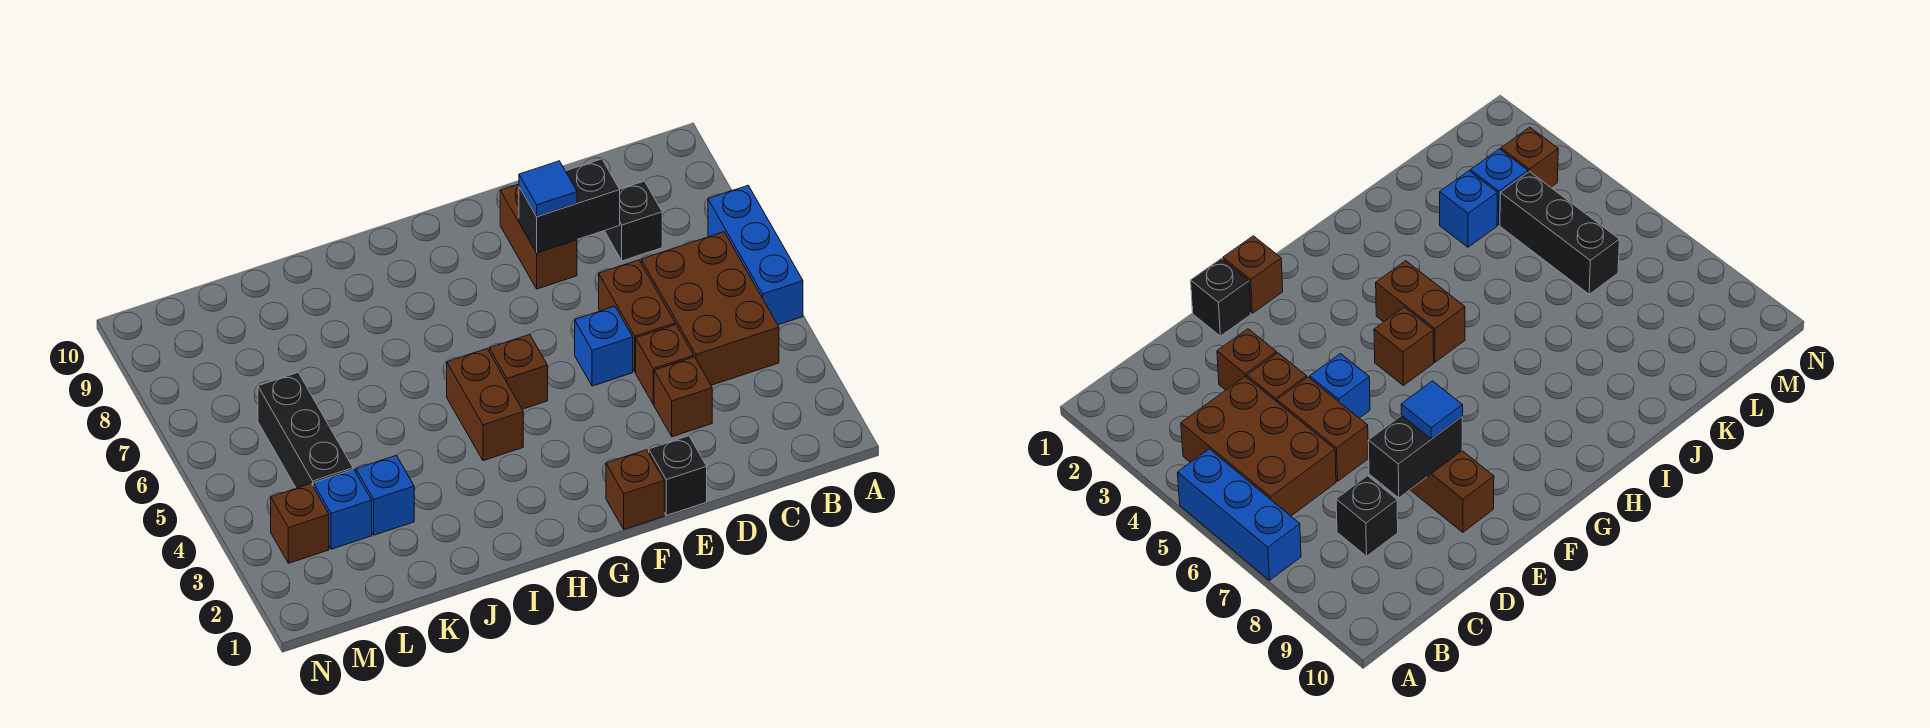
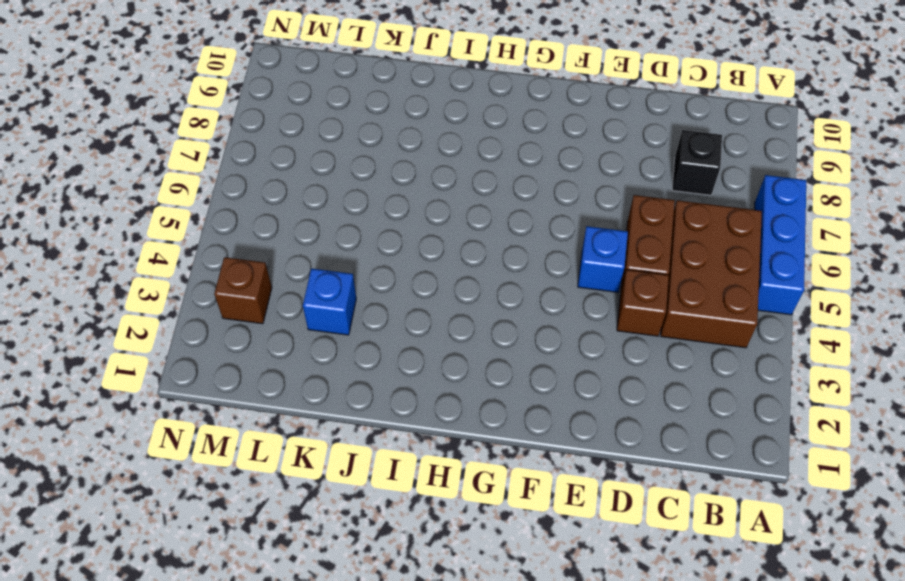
none -> brown 1x1 brick [654,357,712,437]
none -> black 1x1 brick [649,436,707,515]
none -> brown 1x2 brick [500,184,577,289]

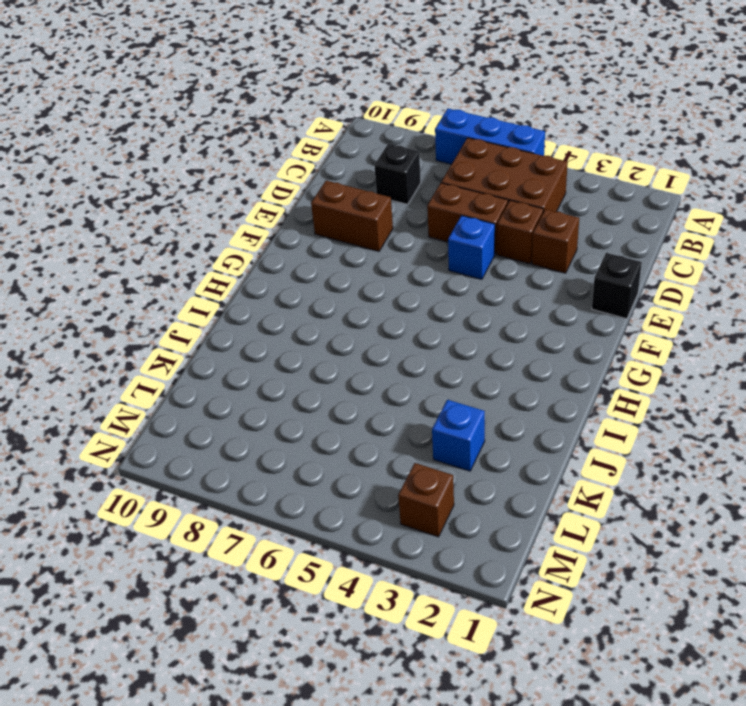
none -> brown 1x1 brick [606,450,664,529]
none -> brown 1x1 brick [489,334,548,409]
none -> brown 1x2 brick [447,349,523,461]

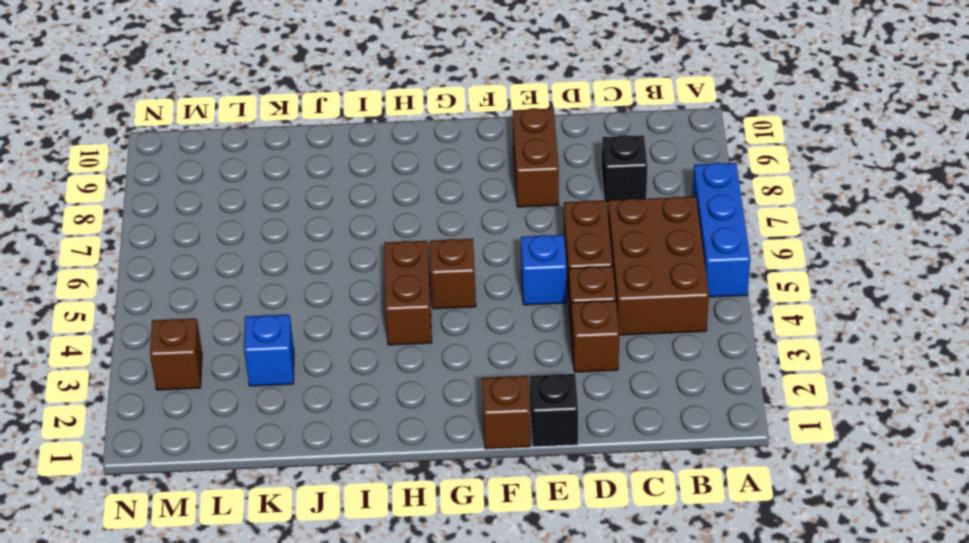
none -> blue 1x1 brick [313,469,372,549]
none -> black 1x3 brick [258,373,353,488]
none -> black 1x2 brick [519,159,620,253]

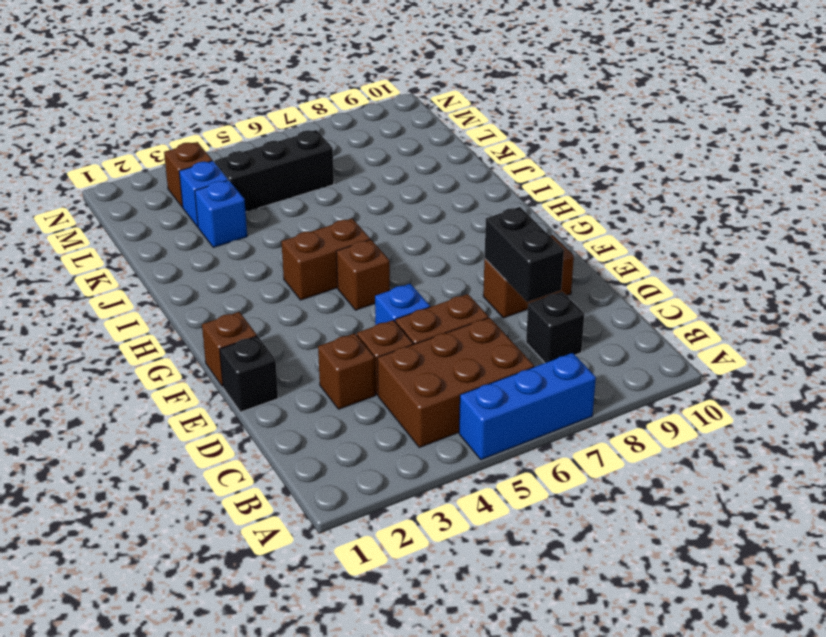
none -> blue 1x1 tile [519,161,577,217]

